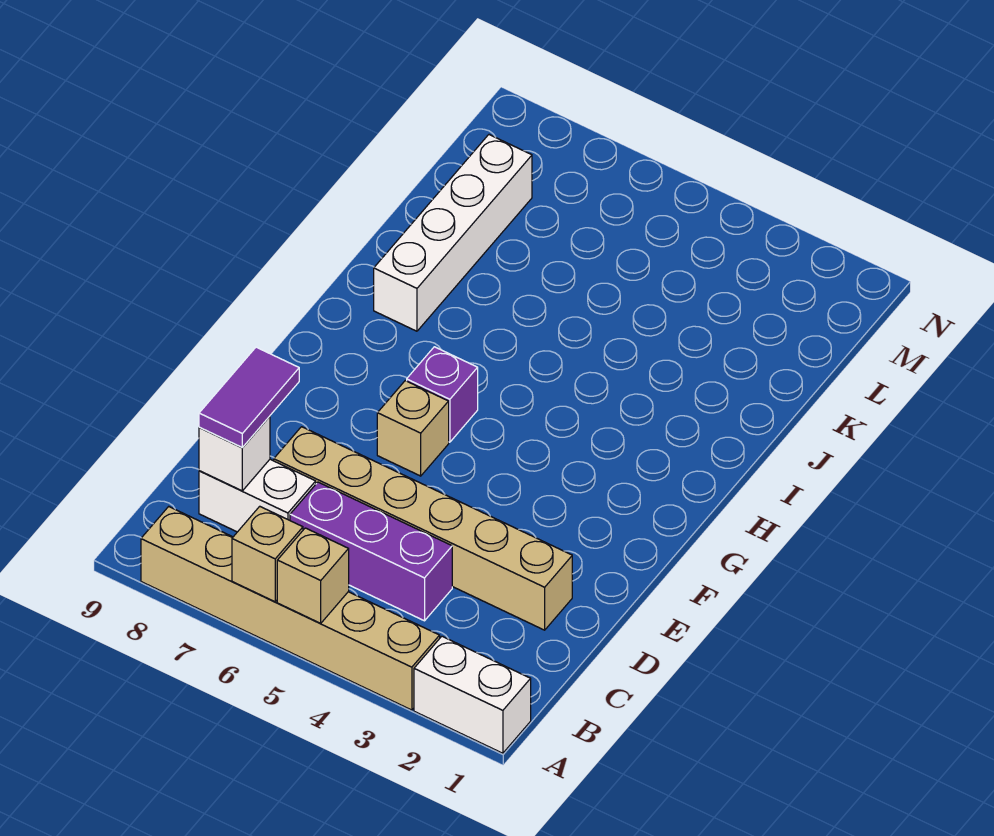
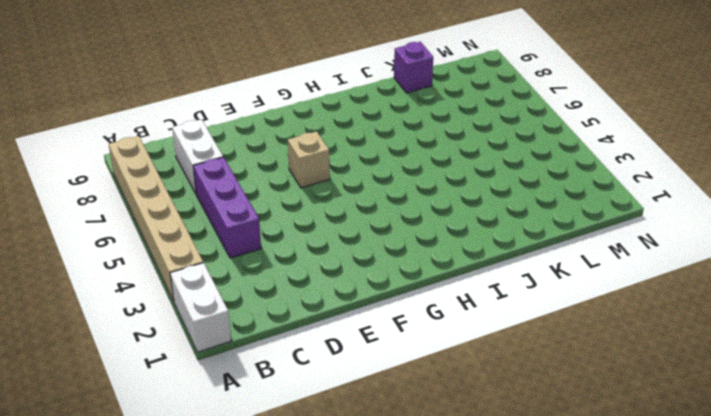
purple 1x1 brick [394,42,433,93] -> purple 1x1 brick moved to [407,347,478,442]
none -> tan 1x6 brick [274,427,572,630]
none -> white 1x4 brick [374,135,532,331]
none -> tan 1x1 brick [277,528,349,623]

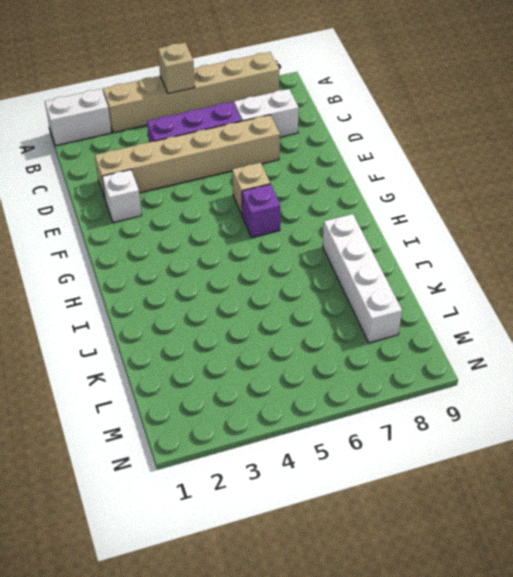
white 1x1 brick [102,170,142,223] -> white 1x1 brick moved to [199,416,270,491]
none -> tan 1x1 brick [232,506,303,602]
none -> purple 1x2 tile [199,347,299,448]

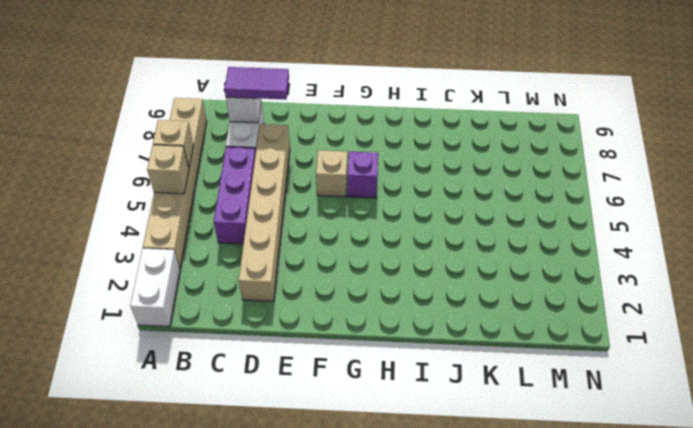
none -> white 1x4 brick [374,135,532,331]

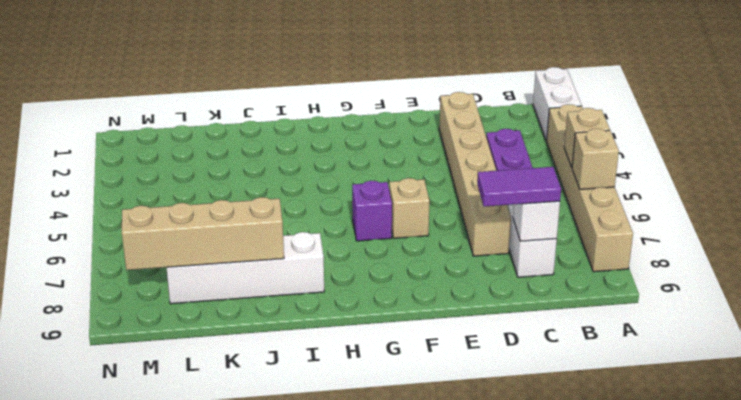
tan 1x4 brick [122,197,284,270] -> none

